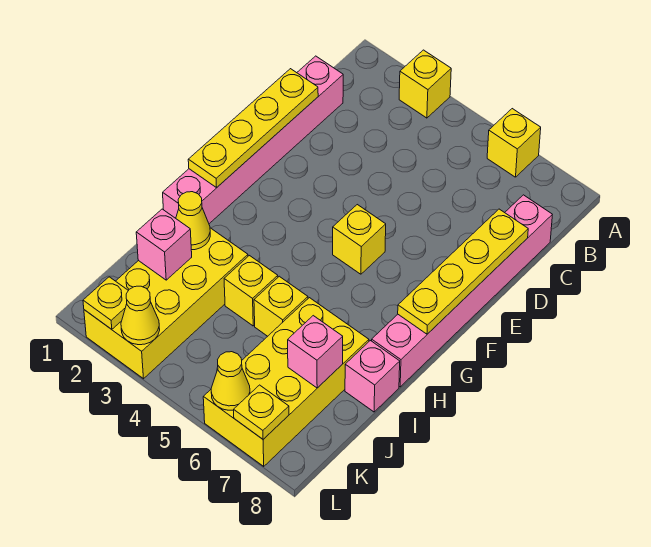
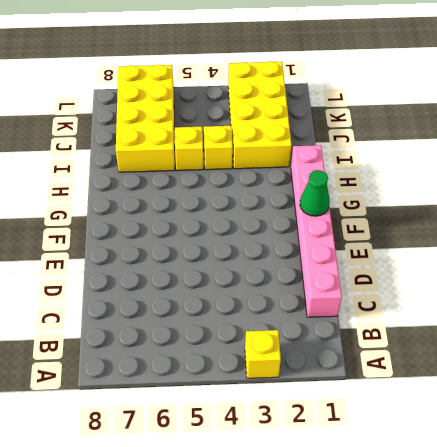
green 1x1 cone [300,170,330,216] -> yellow 1x4 plate [188,69,318,188]
none -> yellow 1x1 brick [487,109,541,177]
none -> pink 1x6 brick [372,195,552,387]
none -> yellow 1x1 brick [333,205,386,274]

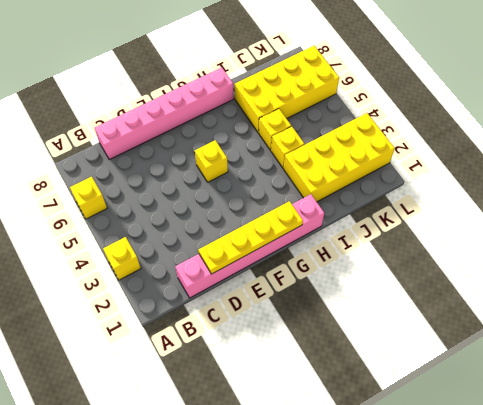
none -> pink 1x1 brick [345,341,400,412]
none -> yellow 1x4 plate [398,209,528,334]
none -> yellow 1x1 cone [176,192,210,250]

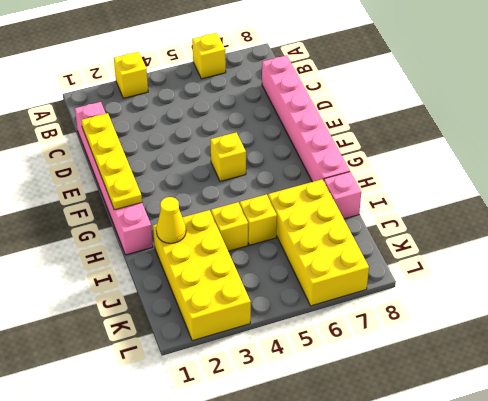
none -> yellow 1x4 plate [398,209,528,334]
none -> pink 1x1 brick [136,209,192,280]
none -> pink 1x1 brick [288,316,343,388]

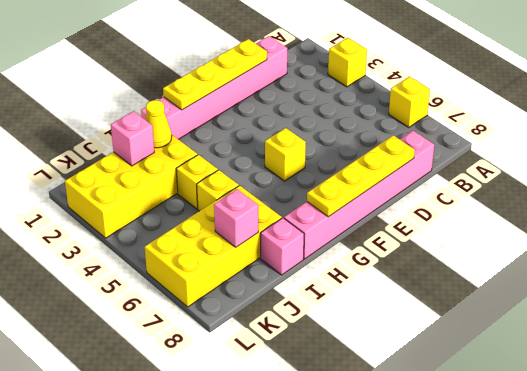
none -> yellow 1x1 plate [83,277,128,329]
none -> yellow 1x1 cone [121,286,160,345]
none -> yellow 1x1 cone [211,352,250,410]

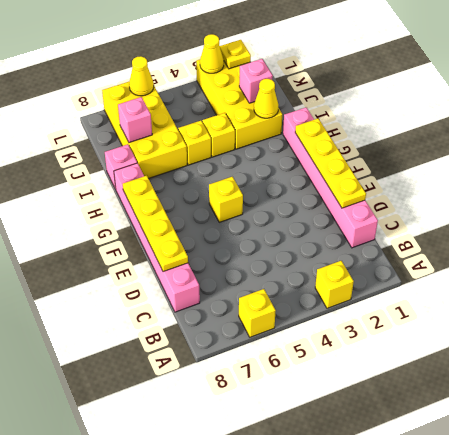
none -> yellow 1x1 plate [234,385,289,439]

